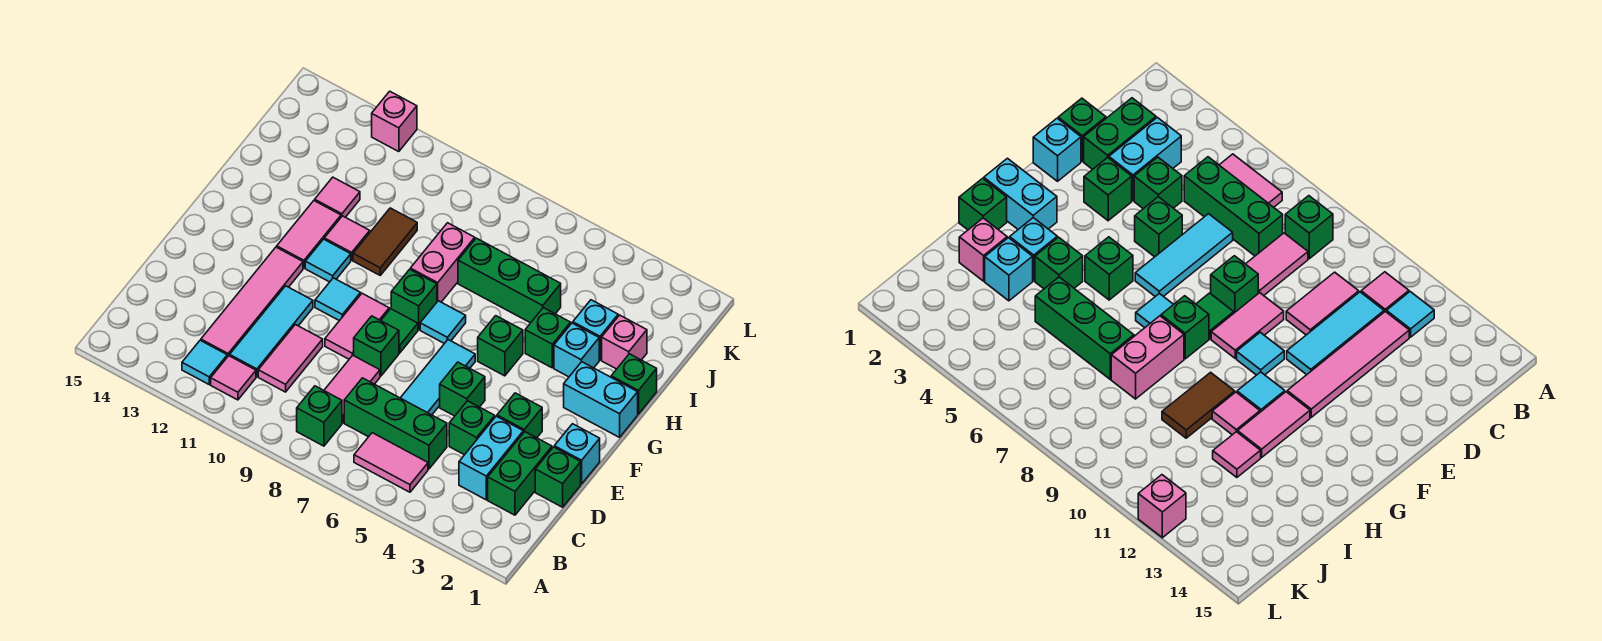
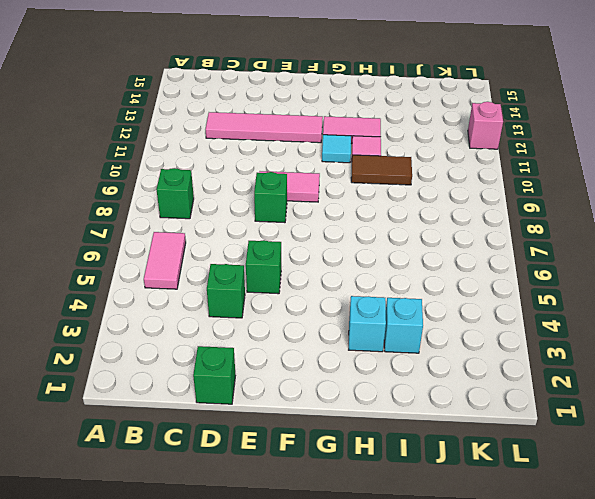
none -> pink 1x1 tile [211,356,256,400]
none -> cyan 1x1 tile [182,340,227,384]
none -> green 1x2 brick [488,432,552,515]
none -> cyan 1x2 brick [459,416,523,500]

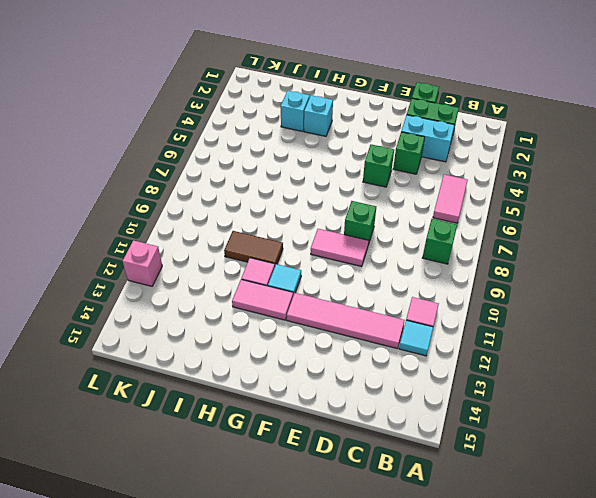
none -> green 1x3 brick [344,378,447,469]
none -> pink 1x2 tile [324,355,380,423]
none -> pink 1x2 tile [258,325,323,392]
none -> cyan 1x3 tile [230,286,313,377]

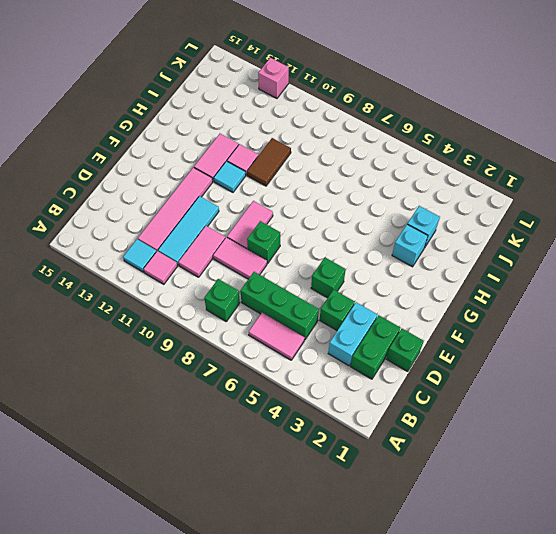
pink 1x2 tile [213,237,267,279] -> pink 1x2 tile turned to [324,355,380,423]
none -> cyan 1x3 tile [401,340,475,415]
none -> cyan 1x1 brick [554,424,600,484]
none -> green 1x1 brick [497,393,542,438]
none -> green 1x1 tile [381,309,418,353]

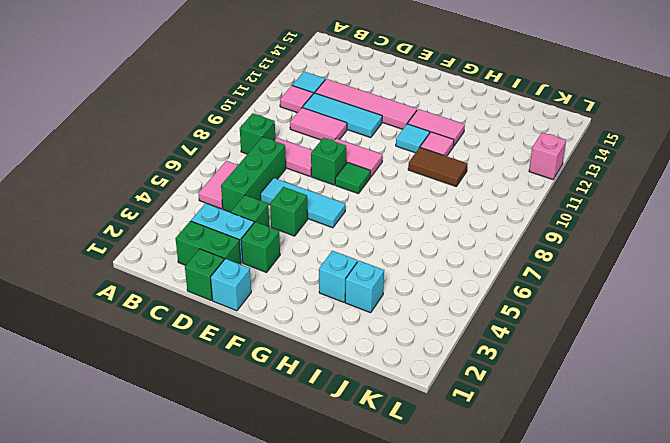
none -> cyan 1x1 tile [315,278,361,321]
none -> cyan 1x2 brick [564,362,638,437]
none -> green 1x1 brick [478,316,523,376]
none -> cyan 1x1 tile [420,301,466,344]

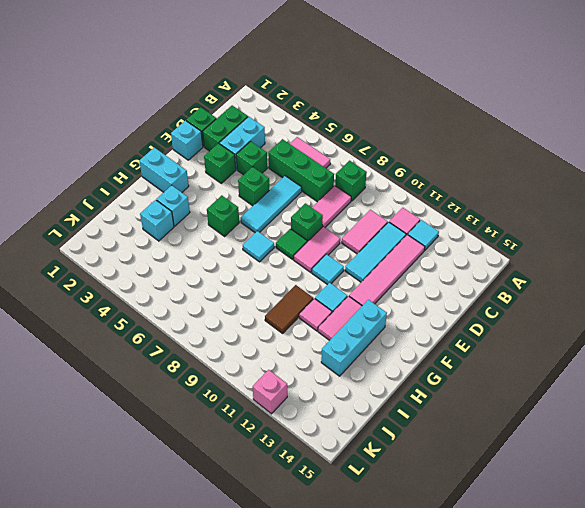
cyan 1x3 brick [321,300,387,376] -> none
none -> green 1x1 brick [391,269,437,330]
none -> green 1x1 brick [611,354,657,414]
none -> green 1x1 brick [525,308,571,368]
none -> pink 1x2 brick [410,223,475,302]

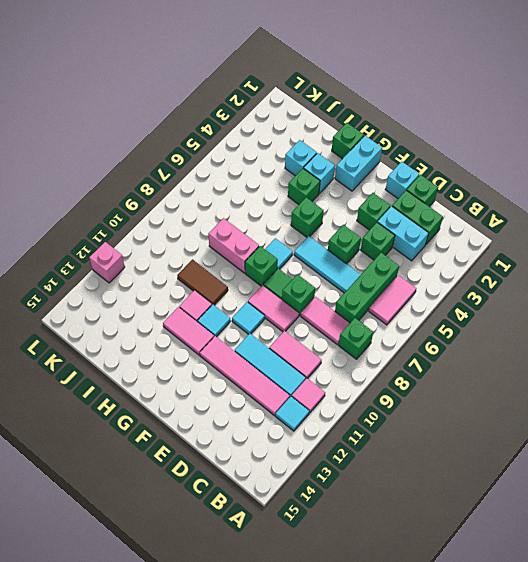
none -> pink 1x1 brick [602,315,647,369]
none -> green 1x3 brick [458,238,561,323]
none -> pink 1x1 tile [315,177,360,217]

